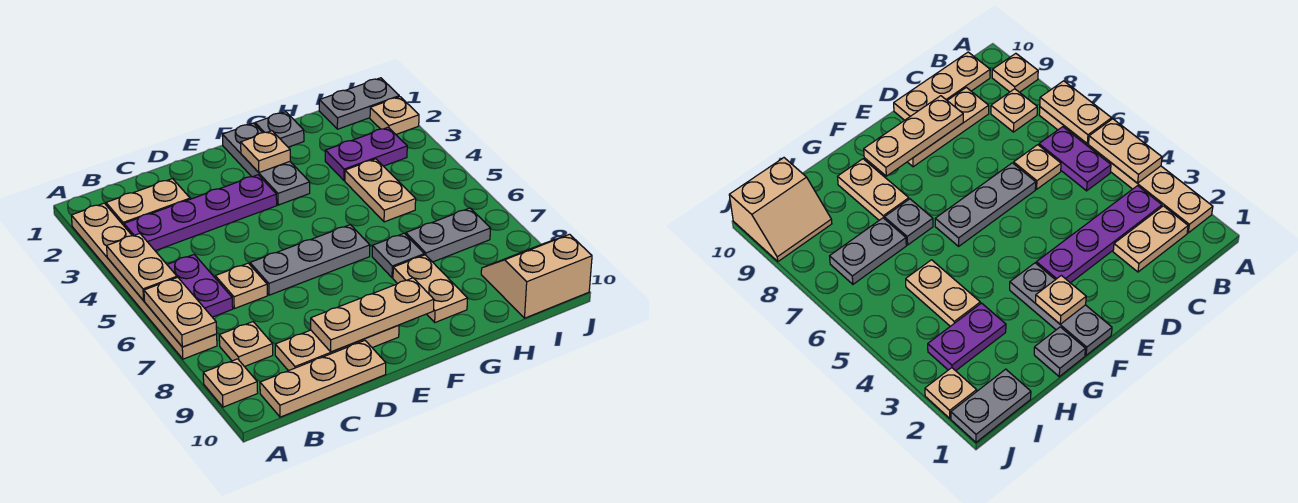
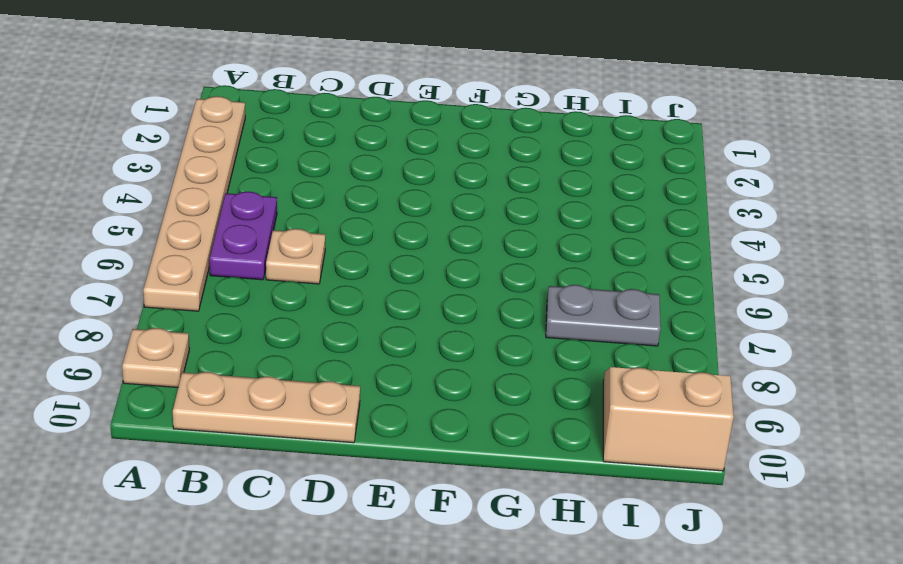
none -> tan 1x2 plate [106,179,190,225]
none -> purple 1x4 plate [124,175,277,251]
none -> tan 1x1 plate [219,322,273,367]

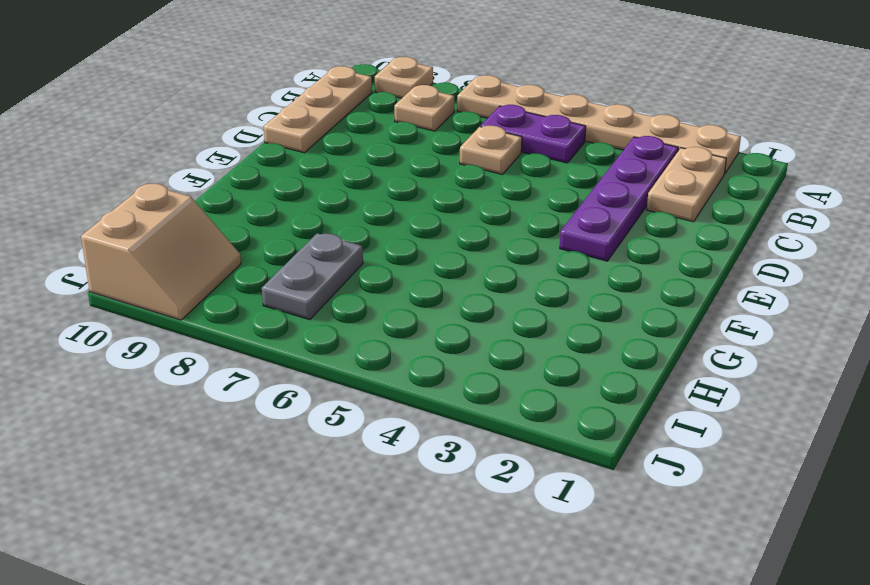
none -> tan 1x3 plate [275,325,399,371]
none -> grey 1x3 plate [250,225,370,295]
none -> grey 1x3 plate [222,123,310,205]

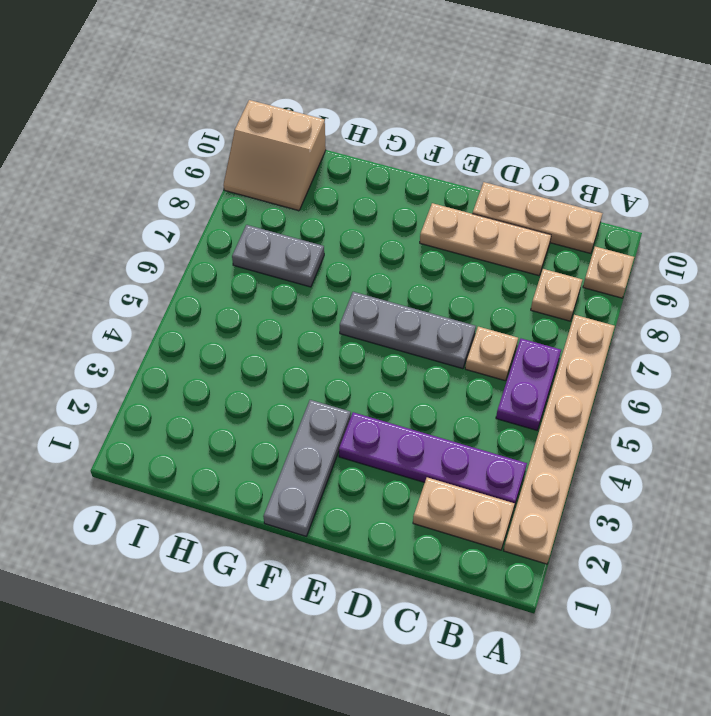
none -> grey 1x1 plate [255,112,304,147]
none -> grey 1x1 plate [372,233,424,278]
none -> tan 1x2 plate [393,255,468,322]

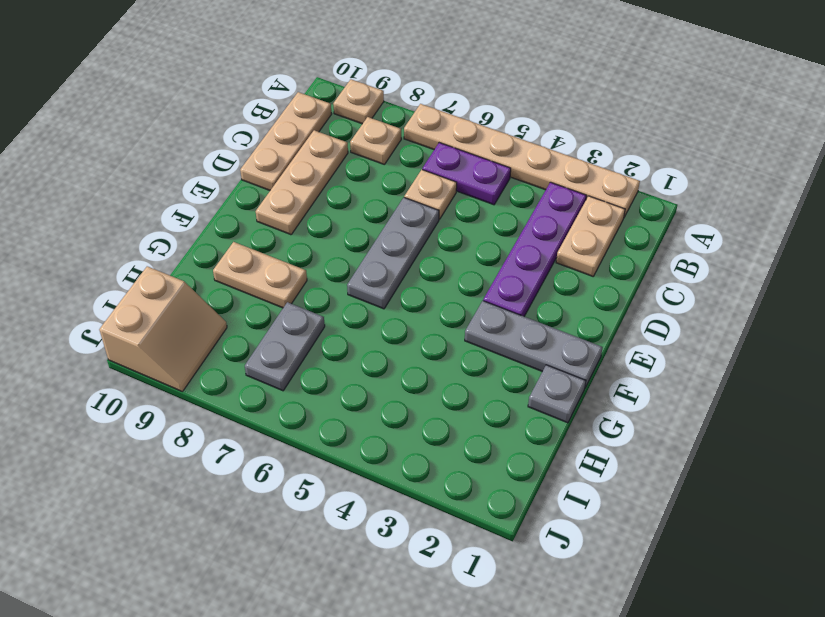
none -> grey 1x1 plate [372,233,424,278]
none -> purple 1x2 plate [325,127,407,181]
none -> tan 1x2 plate [345,159,416,222]

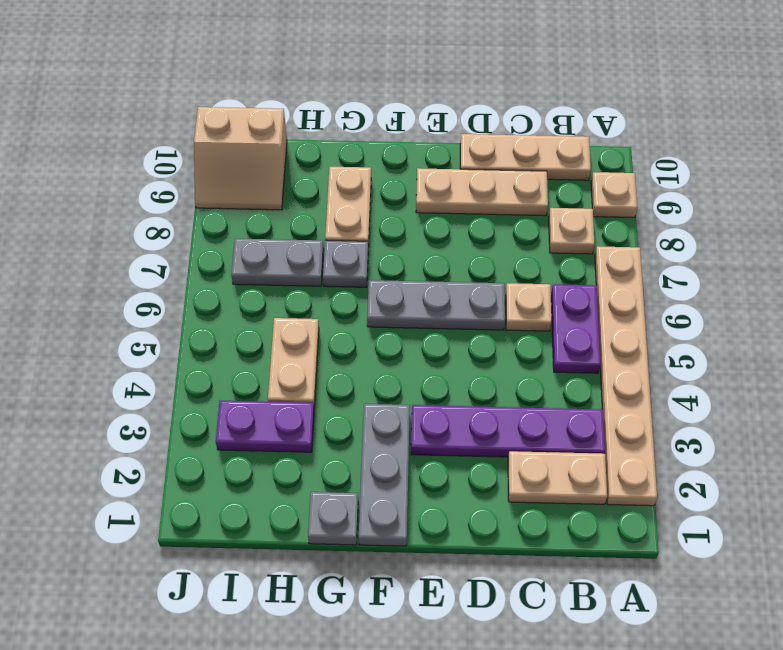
none -> grey 1x2 plate [319,78,399,129]
none -> tan 1x1 plate [370,97,419,134]
none -> tan 1x2 plate [107,234,177,301]

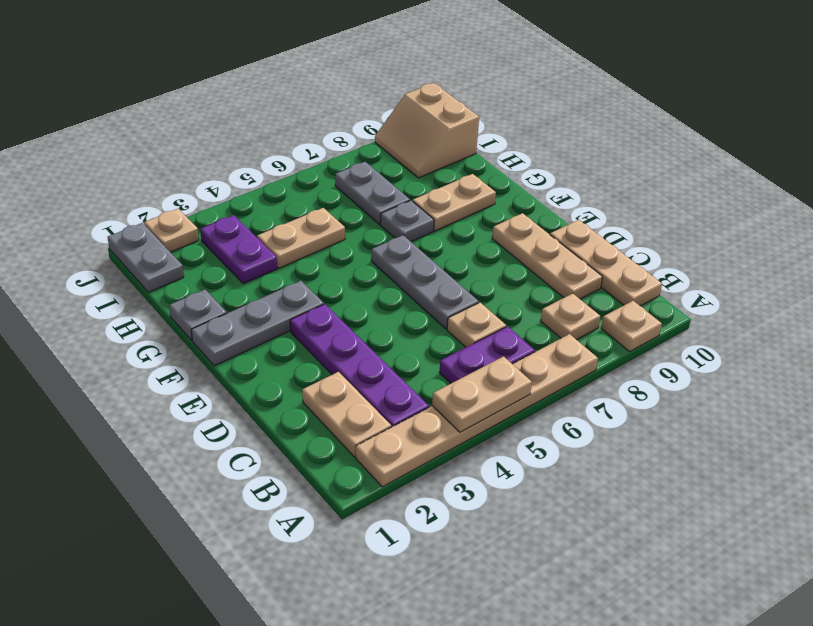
none -> tan 1x2 plate [144,277,217,347]
none -> tan 1x3 plate [311,278,434,352]
none -> tan 1x1 plate [241,131,290,172]

